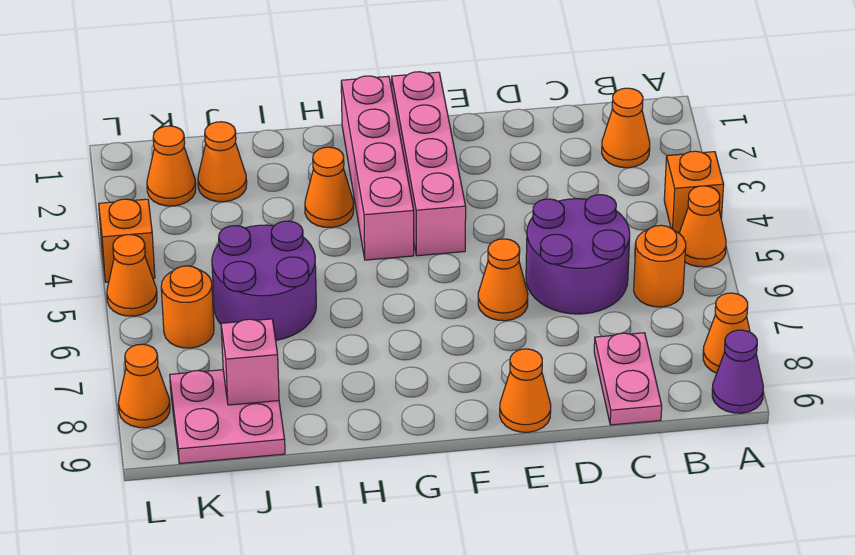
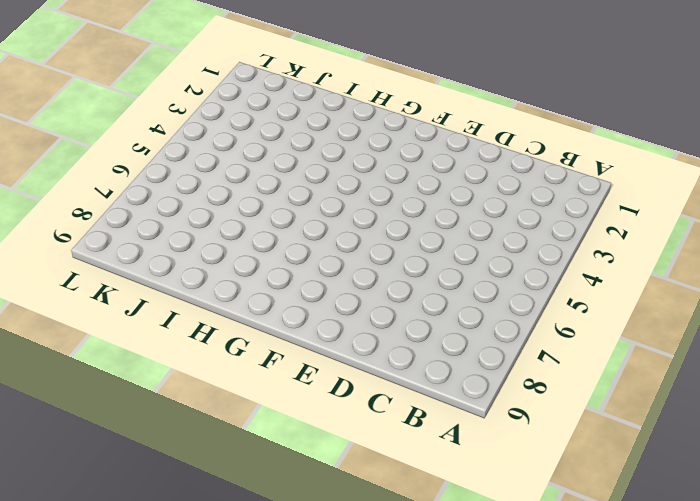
none -> orange 1x1 brick [664,151,724,233]
none -> orange 1x1 cone [679,186,726,267]
none -> orange 1x1 cone [703,293,750,373]

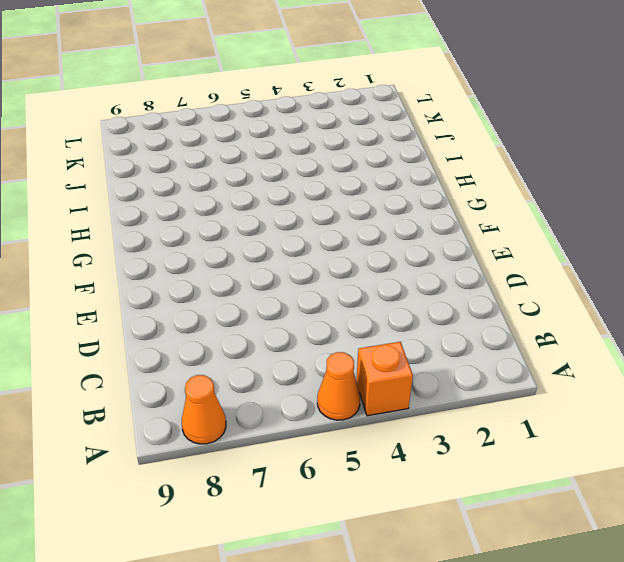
none -> purple 1x1 cone [712,330,763,413]
none -> orange 1x1 cone [602,88,650,168]
none -> orange 1x1 round brick [634,225,686,307]

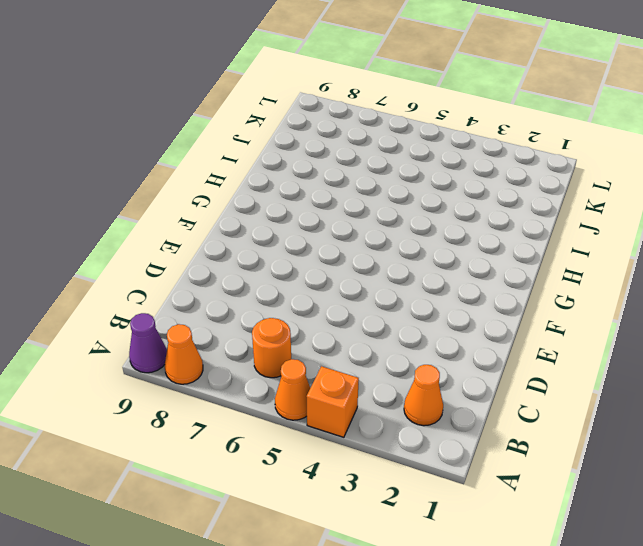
none -> purple 2x2 round brick [526,195,630,314]
none -> pink 1x2 plate [594,333,662,425]
none -> orange 1x1 cone [478,239,528,321]

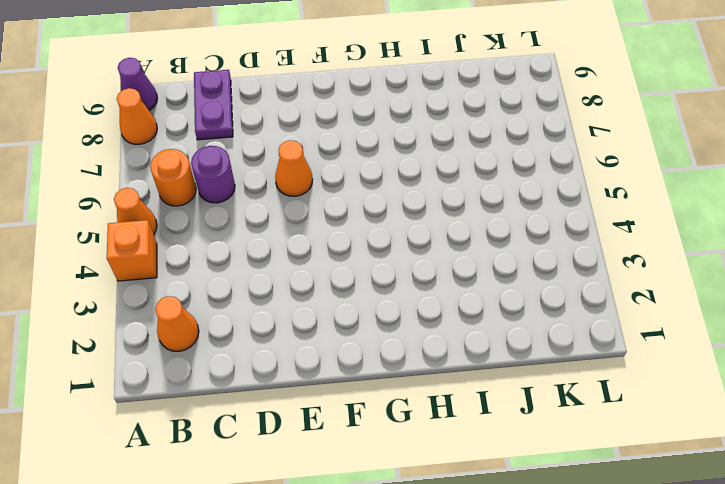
purple 1x1 round brick [191,146,235,203] -> purple 2x2 round brick [526,195,630,314]
purple 1x2 plate [194,70,233,140] -> pink 1x2 plate [594,333,662,425]
none -> orange 1x1 cone [500,349,551,432]
none -> pink 1x4 brick [392,72,466,256]
none -> pink 1x4 brick [341,76,414,260]

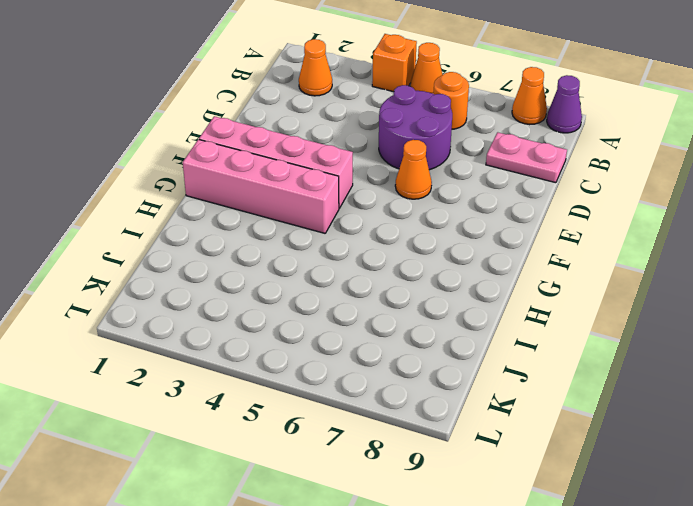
none -> orange 1x1 cone [500,349,551,432]
none -> orange 1x1 cone [305,147,354,228]
none -> purple 2x2 round brick [212,221,316,340]

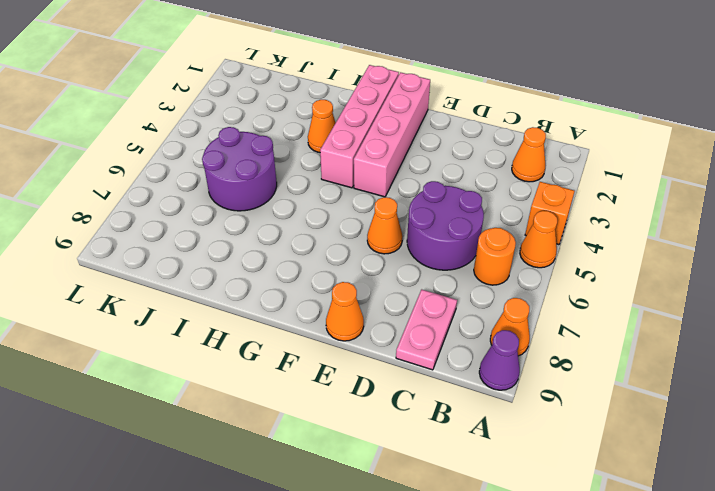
none -> orange 1x1 cone [198,122,247,202]
none -> pink 2x2 plate [170,370,285,464]
none -> orange 1x1 cone [147,126,196,206]

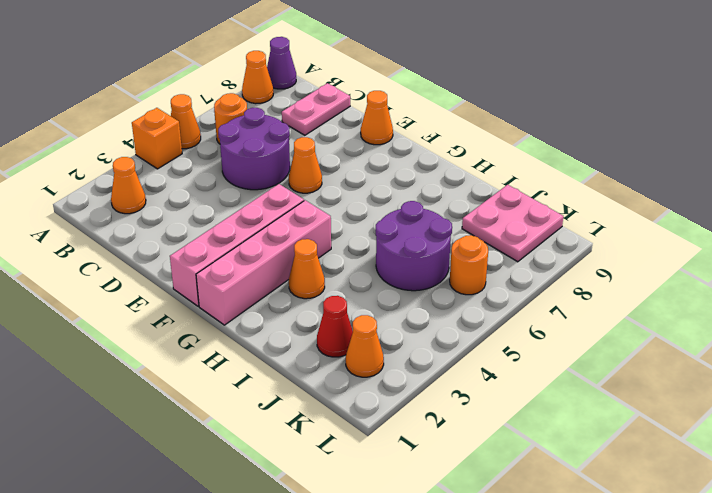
red 1x1 cone [317,296,353,357] -> orange 1x1 cone [198,122,247,202]
none -> orange 1x1 brick [99,199,155,282]
none -> orange 1x1 cone [107,235,157,316]
none -> orange 1x1 cone [118,344,170,428]

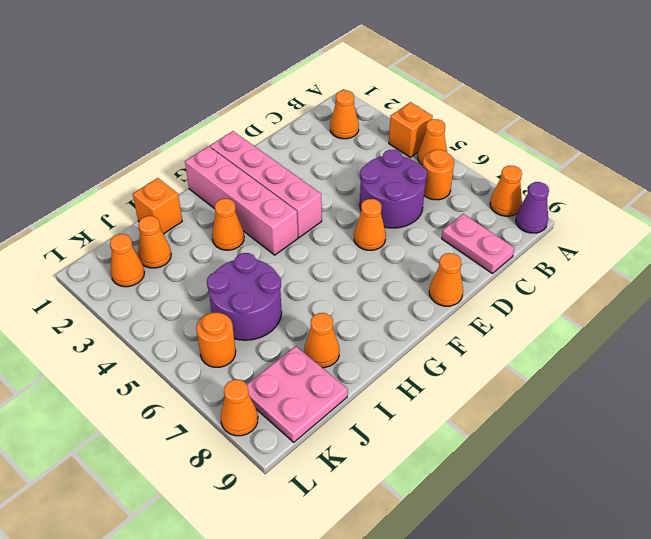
orange 1x1 brick [133,178,182,234] -> orange 1x1 brick moved to [99,199,155,282]
orange 1x1 cone [305,313,339,368] -> orange 1x1 cone moved to [107,235,157,316]
none -> pink 1x1 brick [221,319,279,405]

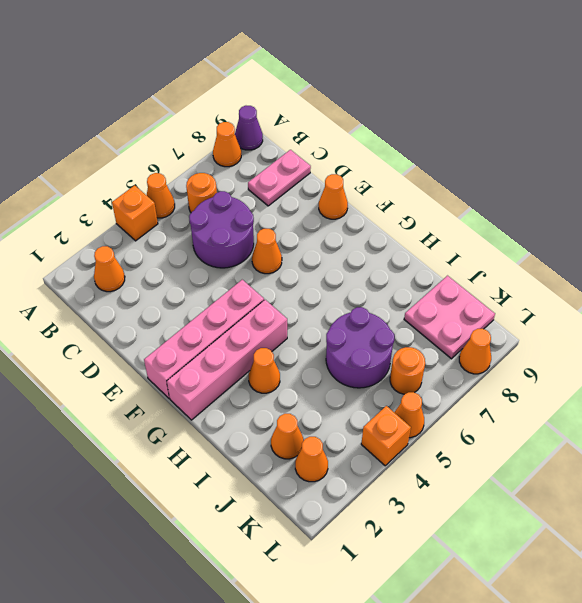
none -> pink 1x1 brick [221,319,279,405]

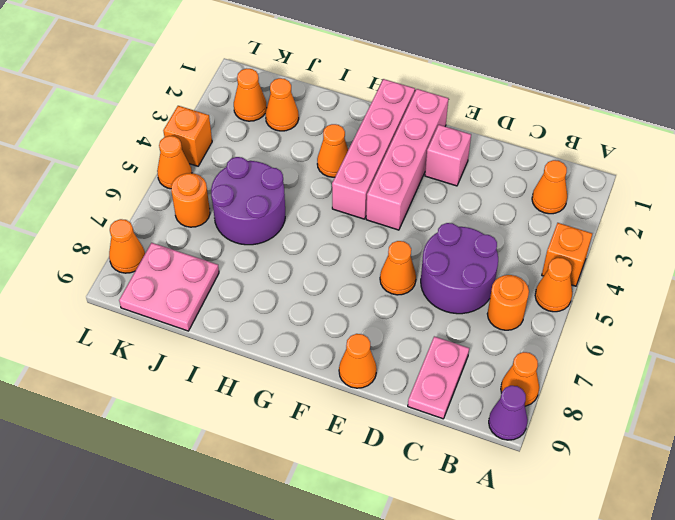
pink 1x1 brick [425,125,471,186] -> pink 1x1 brick moved to [221,319,279,405]

